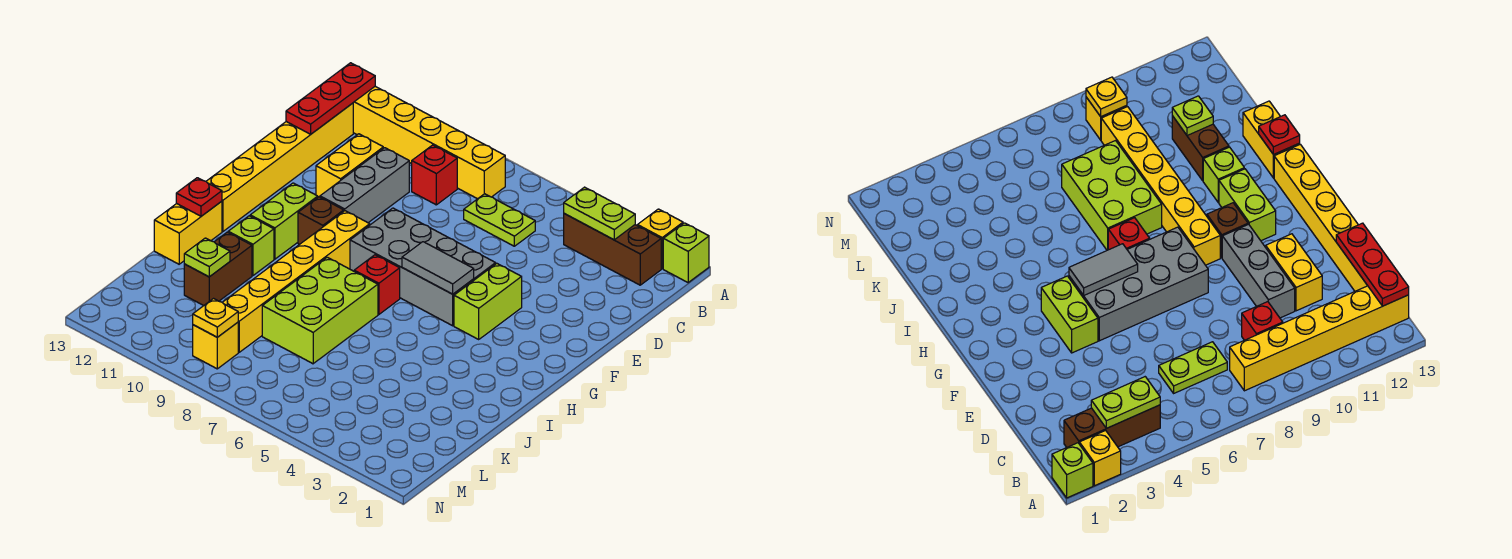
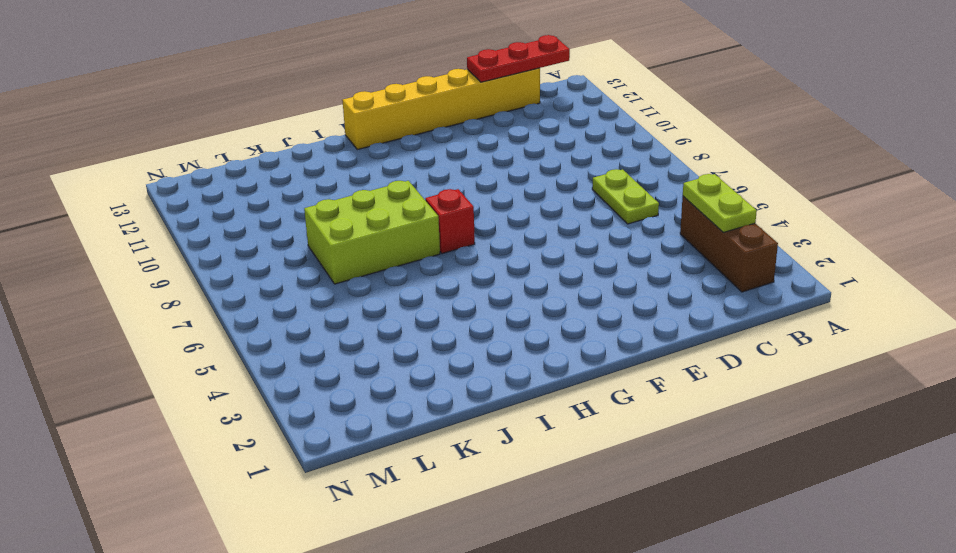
none -> lime 1x1 brick [663,223,709,282]
none -> yellow 1x1 brick [637,209,683,269]
none -> yellow 1x6 brick [353,86,505,199]

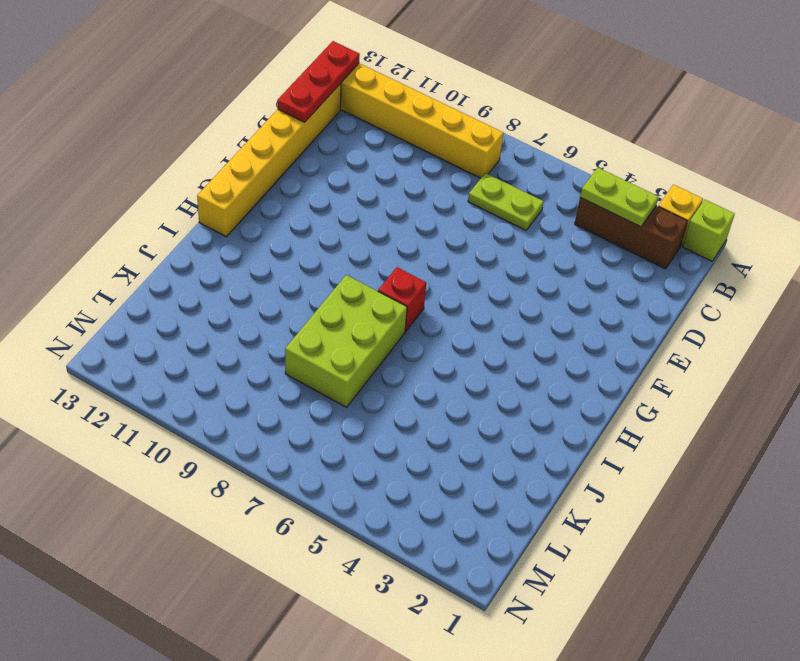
none -> red 1x1 brick [412,145,457,205]
none -> grey 1x3 brick [320,148,409,223]
none -> yellow 1x2 brick [316,134,383,197]

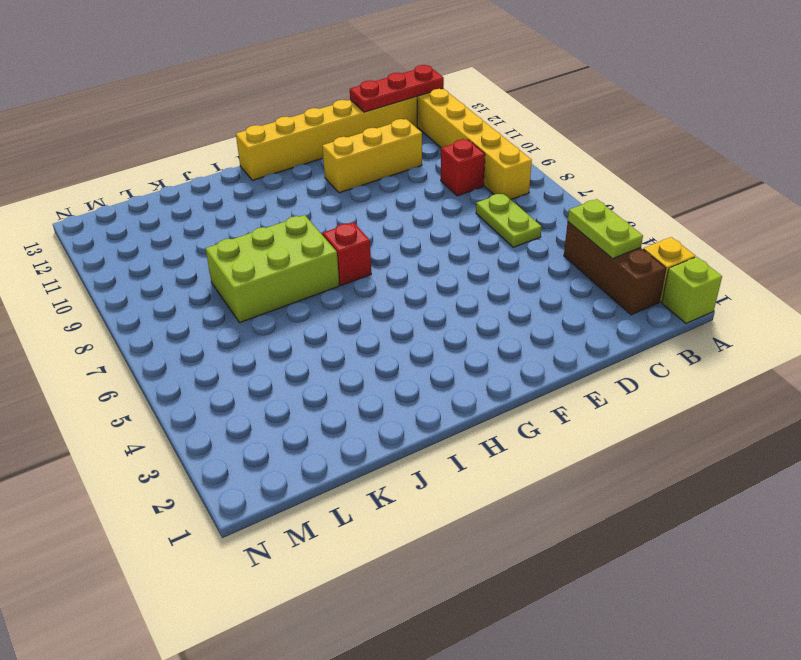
yellow 1x3 brick [323,119,422,193] -> yellow 1x2 brick [316,134,383,197]
none -> grey 1x3 brick [320,148,409,223]
none -> lime 1x2 brick [454,264,522,339]
none -> grey 2x4 brick [350,208,496,326]

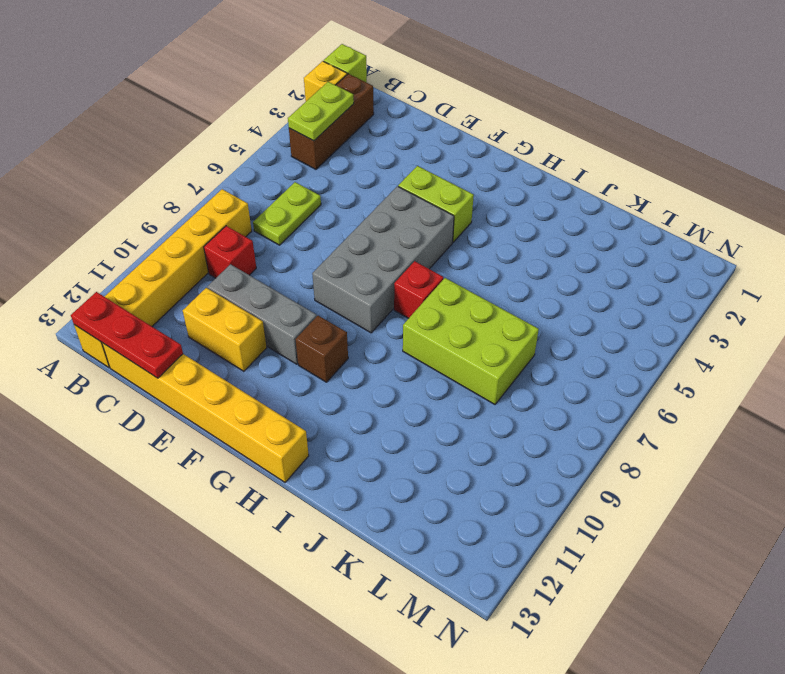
none -> yellow 1x6 brick [222,211,370,352]
none -> lime 1x2 brick [250,183,318,259]
none -> lime 1x1 brick [228,216,274,275]

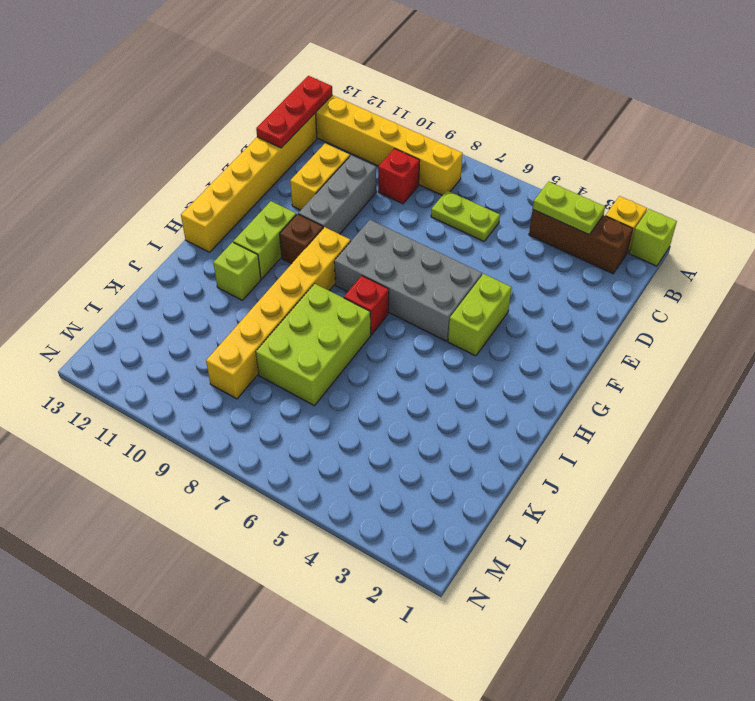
none -> yellow 1x2 brick [154,201,222,264]
none -> brown 1x2 brick [184,232,252,306]
none -> yellow 1x1 brick [193,322,238,369]

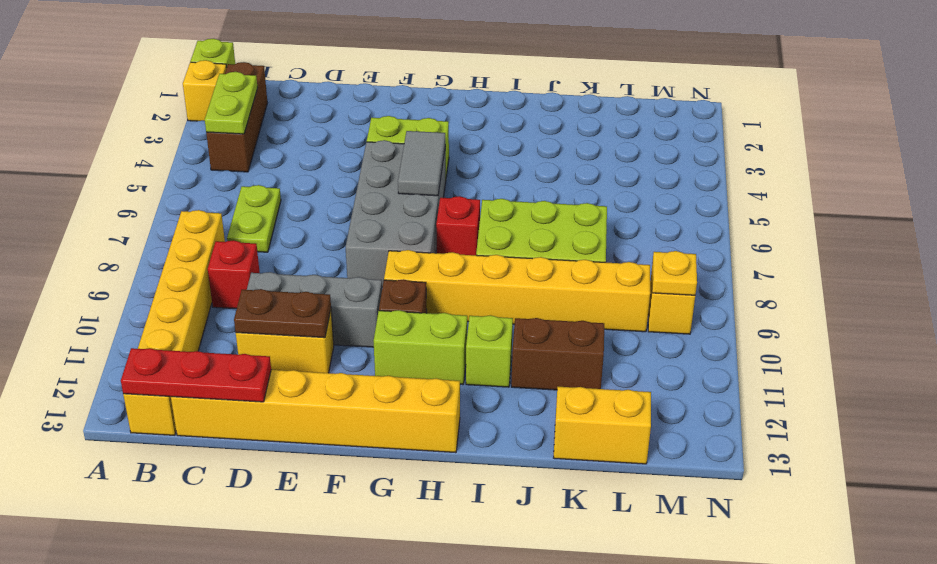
brown 1x2 plate [234,289,331,338] -> none
yellow 1x2 brick [554,387,651,464] -> yellow 1x2 brick moved to [154,201,222,264]
none -> red 1x1 plate [176,178,222,216]
none -> lime 1x1 plate [184,238,230,277]

